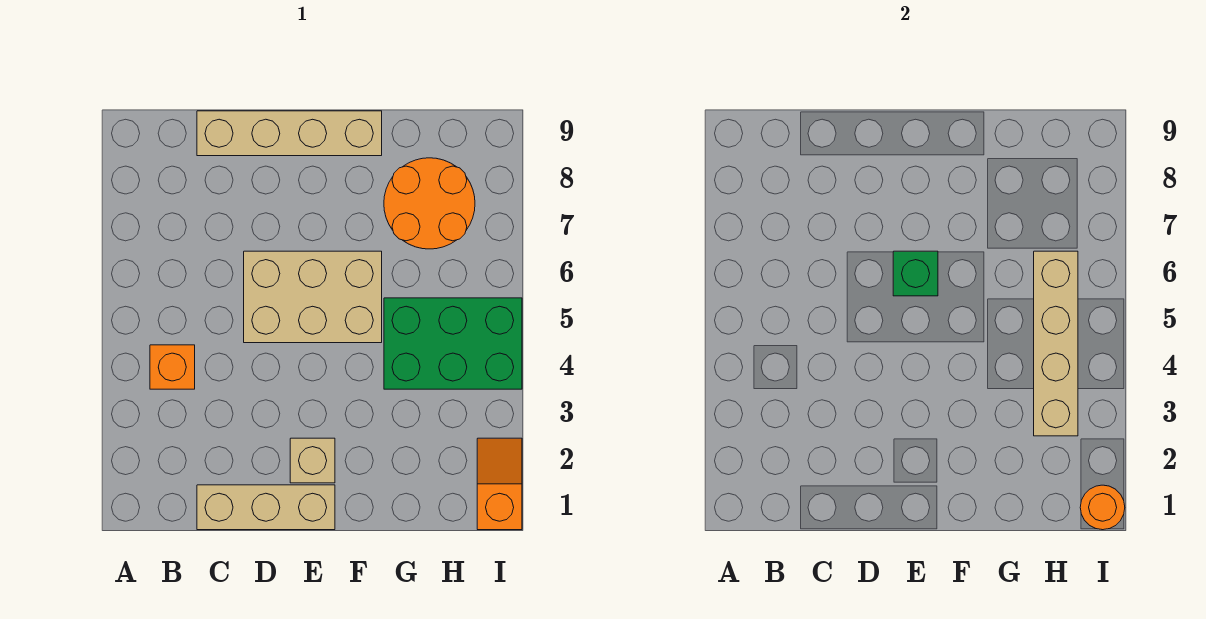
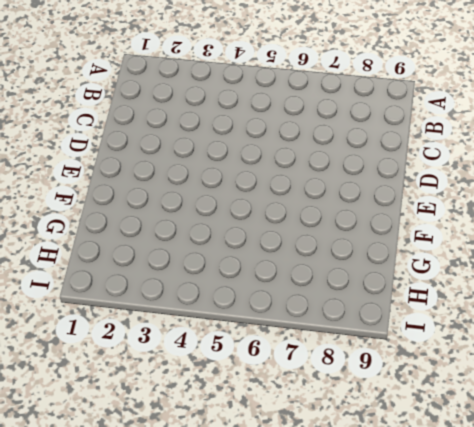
none -> orange 1x1 brick [150,345,195,389]
none -> tan 1x3 brick [197,485,335,530]

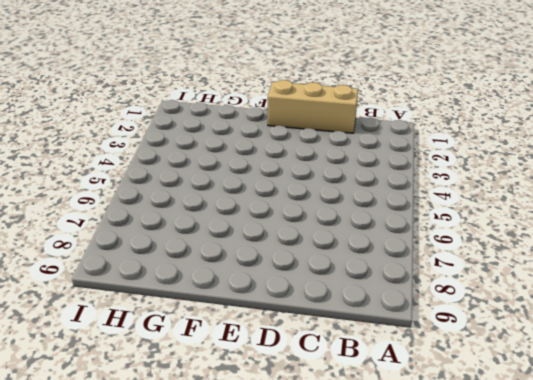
none -> orange 1x1 brick [150,345,195,389]
none -> tan 1x4 brick [197,111,382,156]

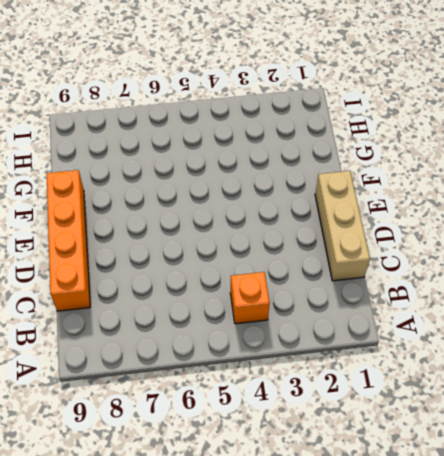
orange 1x4 brick [46,170,90,311] -> tan 1x4 brick [197,111,382,156]
none -> tan 2x3 brick [244,251,382,343]
none -> tan 1x1 brick [290,438,335,483]

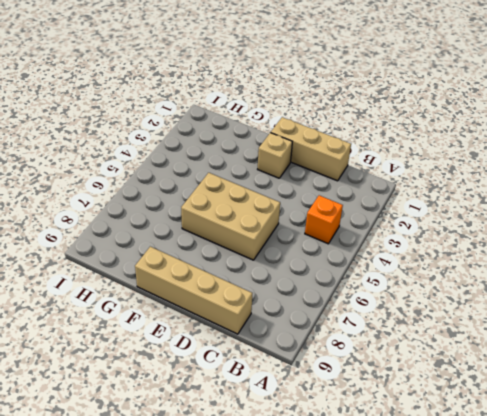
none -> green 2x3 brick [384,298,522,389]
none -> orange 2x2 round brick [384,158,475,249]

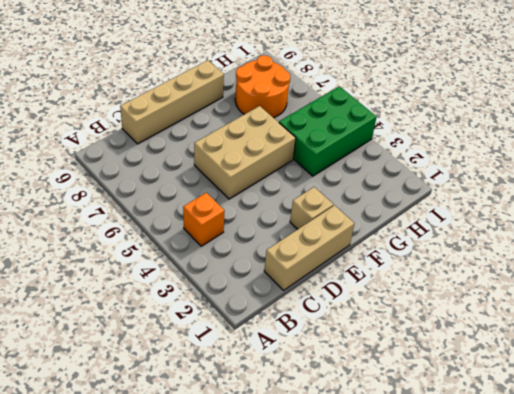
none -> orange 1x2 slope [477,438,522,530]
none -> green 1x1 brick [893,251,938,296]

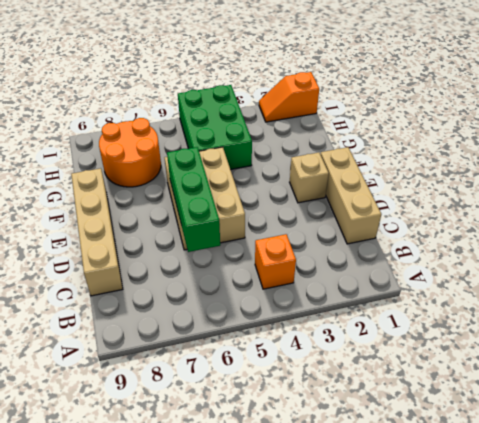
green 1x3 brick [167,147,220,252] -> green 1x1 brick [893,251,938,296]
none -> tan 1x4 brick [1034,251,1078,436]
none -> orange 1x1 round brick [1080,485,1125,530]

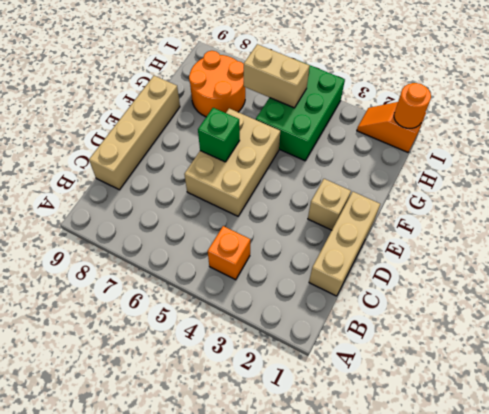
tan 1x2 brick [244,44,310,108] -> tan 1x4 brick [1034,251,1078,436]

